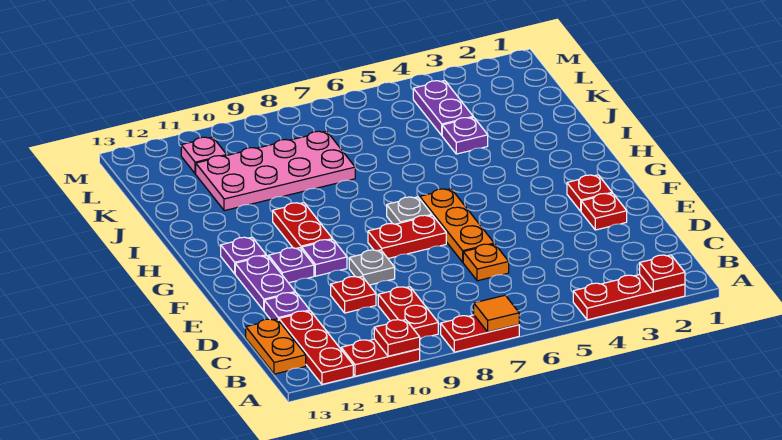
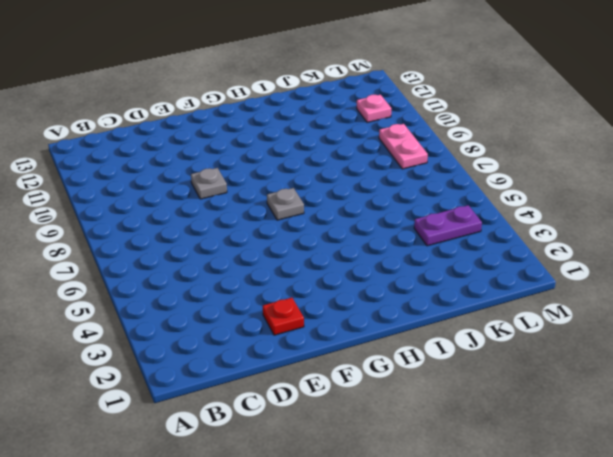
pink 1x2 plate [379,124,428,169] -> none
none -> red 1x3 plate [573,275,685,320]
none -> red 1x2 plate [441,315,519,352]
none -> red 1x2 plate [341,339,420,376]

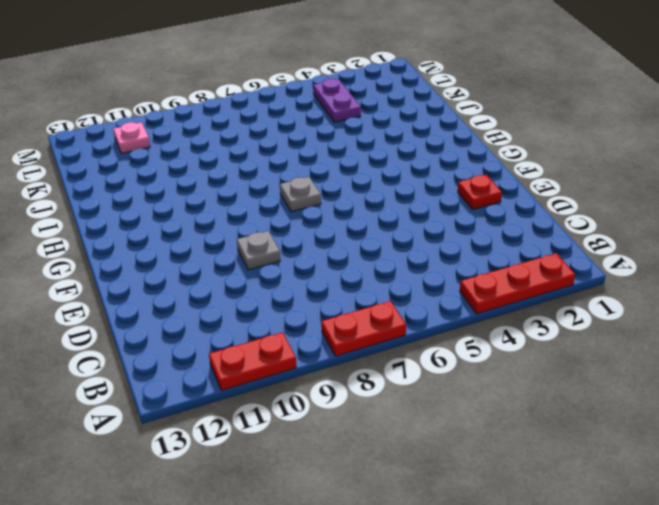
none -> red 1x3 plate [279,311,353,384]
none -> red 1x2 plate [378,287,438,339]
none -> orange 1x2 plate [246,319,306,374]

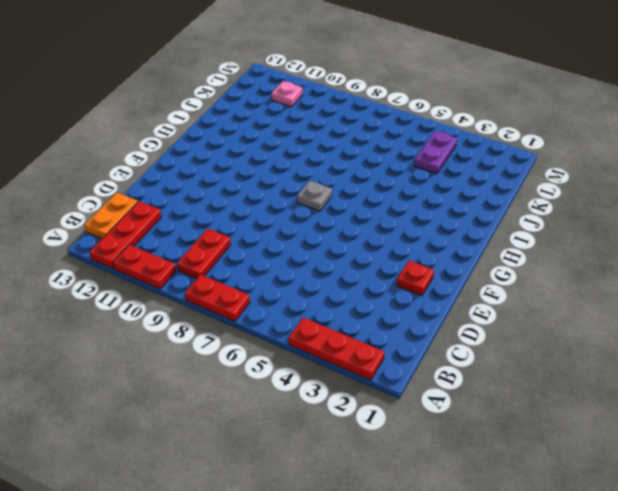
none -> orange 1x1 plate [463,244,509,281]
none -> red 1x1 plate [331,276,376,313]
none -> purple 1x1 plate [264,292,310,320]

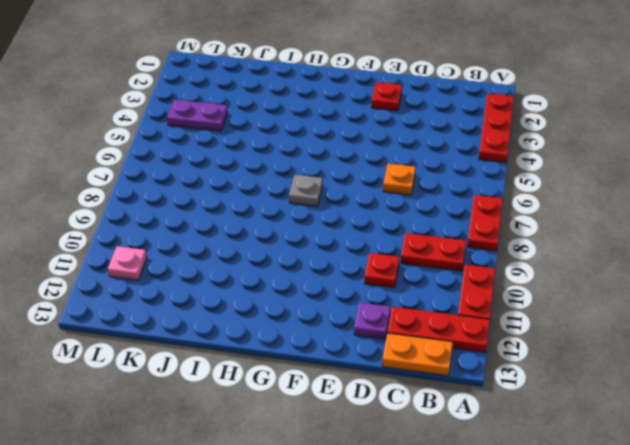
none -> orange 1x3 plate [420,189,494,262]
none -> grey 1x1 plate [349,250,395,285]
none -> purple 1x2 plate [235,255,295,311]

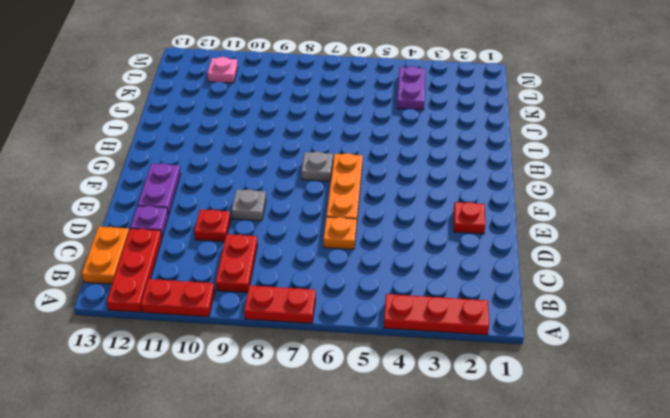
none -> red 1x1 plate [567,175,612,211]
none -> red 1x2 plate [368,215,446,259]
none -> purple 1x1 plate [302,239,347,276]

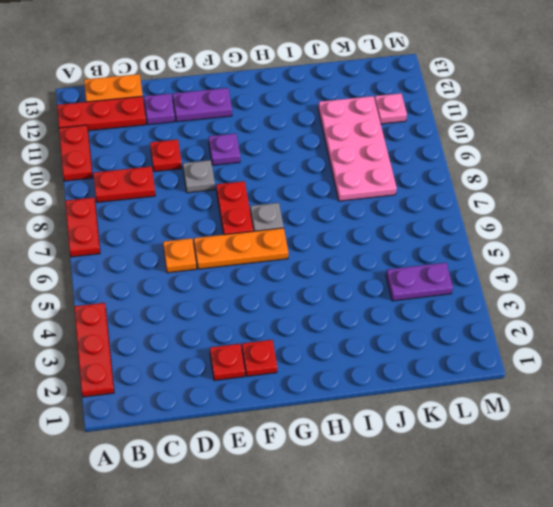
none -> purple 1x1 plate [268,248,314,283]
none -> red 1x2 plate [273,203,332,249]
none -> purple 1x1 plate [221,237,266,274]

